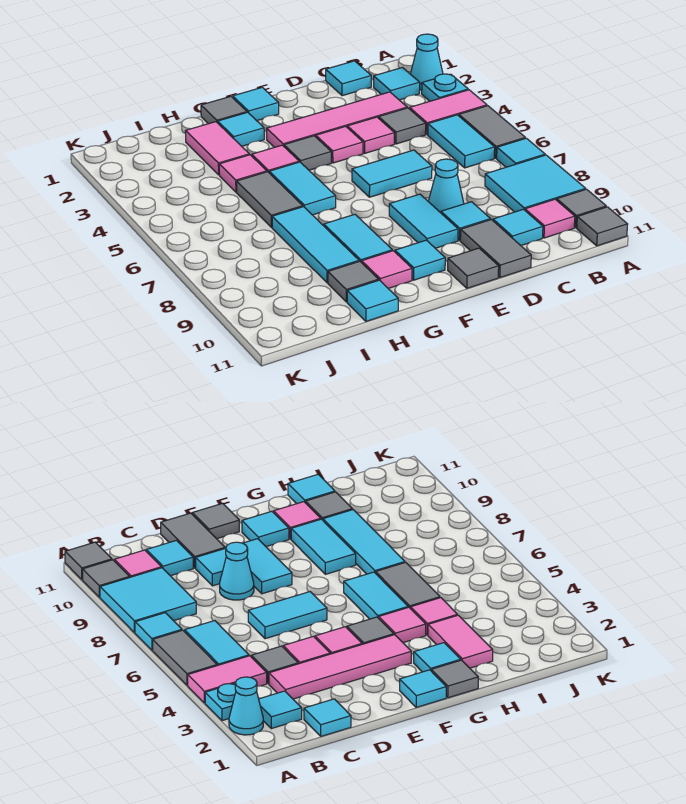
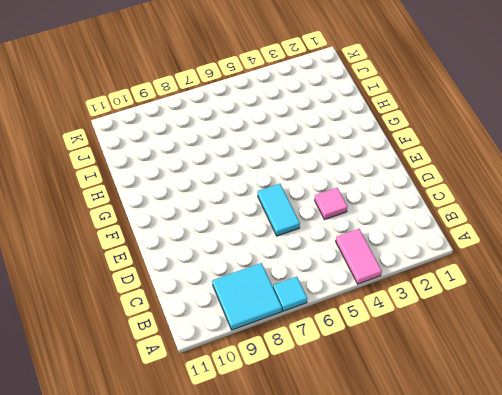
none -> cyan 1x1 cone [411,34,443,90]
none -> cyan 1x1 plate [422,74,468,101]
none -> grey 1x2 tile [459,106,525,158]
none -> grey 1x1 tile [557,189,606,228]

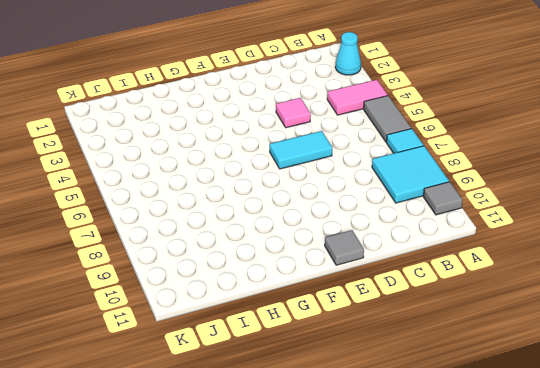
none -> cyan 1x1 plate [422,74,468,101]
none -> grey 1x1 tile [577,207,628,246]
none -> cyan 1x1 tile [374,68,420,100]
none -> cyan 1x2 tile [428,115,495,168]

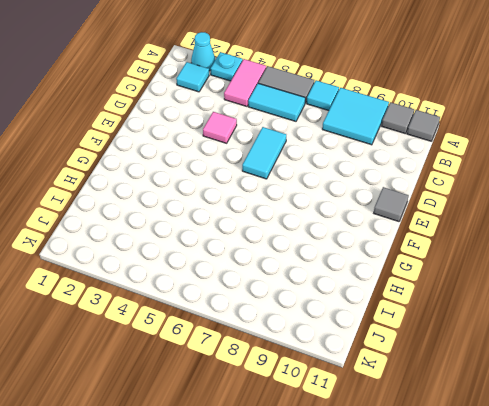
none -> pink 1x1 tile [525,199,575,238]
none -> cyan 1x1 tile [326,61,371,96]
none -> pink 1x4 tile [266,92,407,147]
none -> grey 1x1 tile [379,108,426,144]

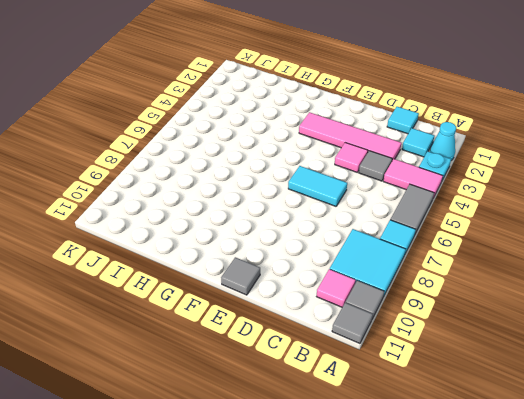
none -> cyan 1x2 tile [428,115,495,168]
none -> cyan 1x1 tile [493,209,543,245]
none -> cyan 1x1 cone [428,159,464,213]
none -> cyan 1x1 tile [441,202,491,241]

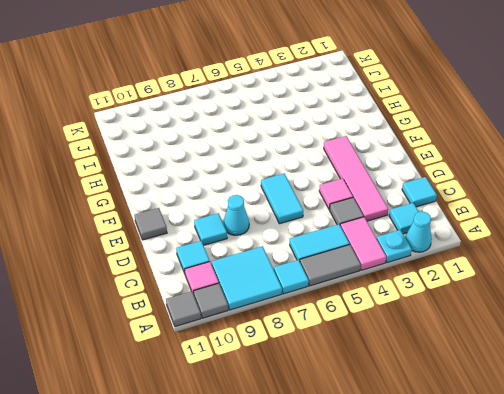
none -> grey 1x2 tile [460,220,531,278]
none -> pink 1x1 tile [316,126,363,163]
none -> cyan 1x2 tile [389,194,458,248]
none -> cyan 1x1 tile [233,87,279,121]

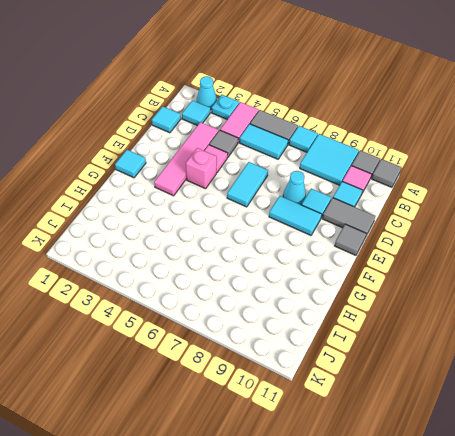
pink 1x1 brick [186,148,217,189] -> pink 1x1 tile [316,126,363,163]
none -> grey 1x1 tile [284,136,331,170]
none -> cyan 1x1 tile [395,240,445,280]
none -> grey 1x1 tile [201,96,247,124]
none -> cyan 1x1 tile [218,112,264,146]

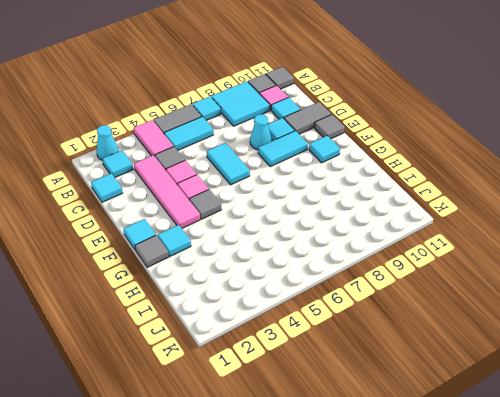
none -> cyan 1x1 plate [422,74,468,101]
none -> pink 1x1 tile [252,145,299,172]
none -> cyan 1x2 tile [269,162,336,215]
none -> cyan 1x2 tile [324,214,392,263]

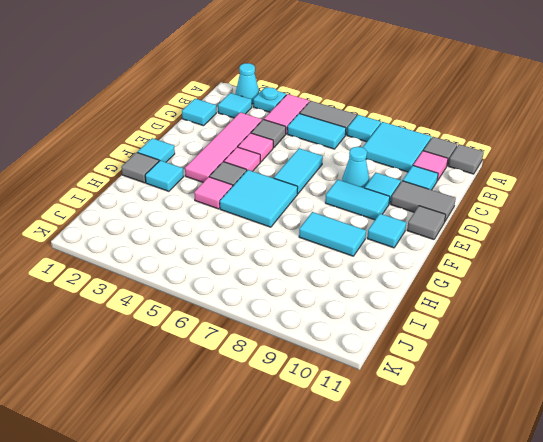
cyan 2x2 tile [220,170,298,227] -> cyan 1x2 tile [269,162,336,215]
none -> pink 1x1 tile [362,251,412,288]
none -> pink 1x2 tile [185,122,249,175]
none -> pink 1x1 tile [219,155,267,192]
none -> grey 1x2 tile [237,172,303,228]

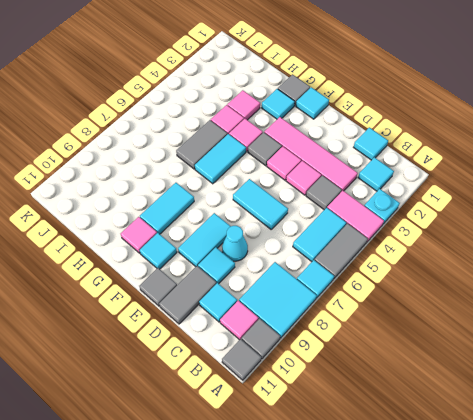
pink 1x1 tile [227,90,260,120] -> pink 1x2 tile [185,122,249,175]
none -> cyan 1x1 cone [411,34,443,90]
none -> cyan 1x3 tile [272,207,359,283]
none -> grey 1x1 tile [328,261,379,302]
none -> cyan 1x1 tile [347,280,398,321]

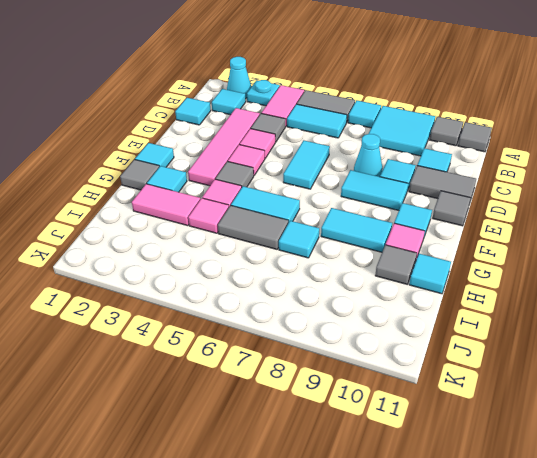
cyan 1x1 tile [279,221,319,258] -> cyan 1x3 tile [272,207,359,283]
none -> pink 1x1 tile [525,199,575,238]

